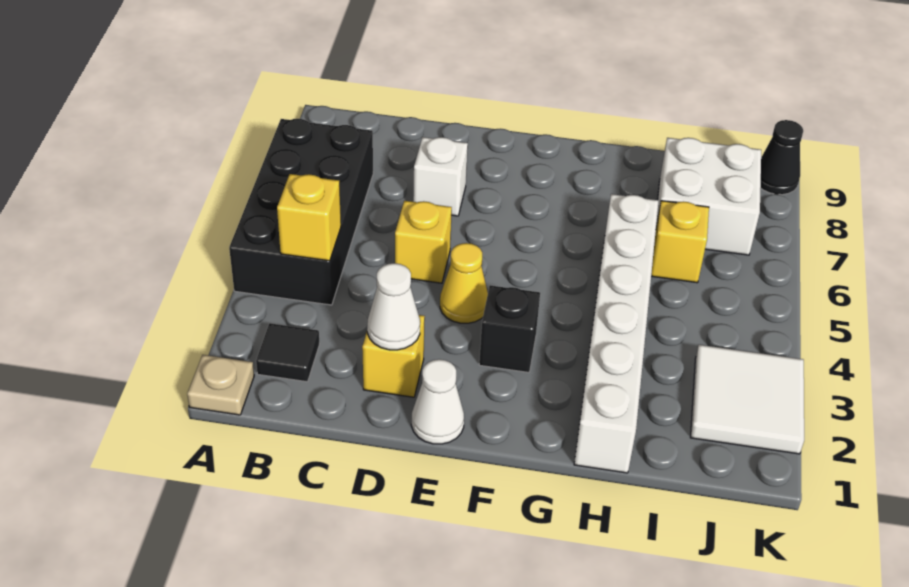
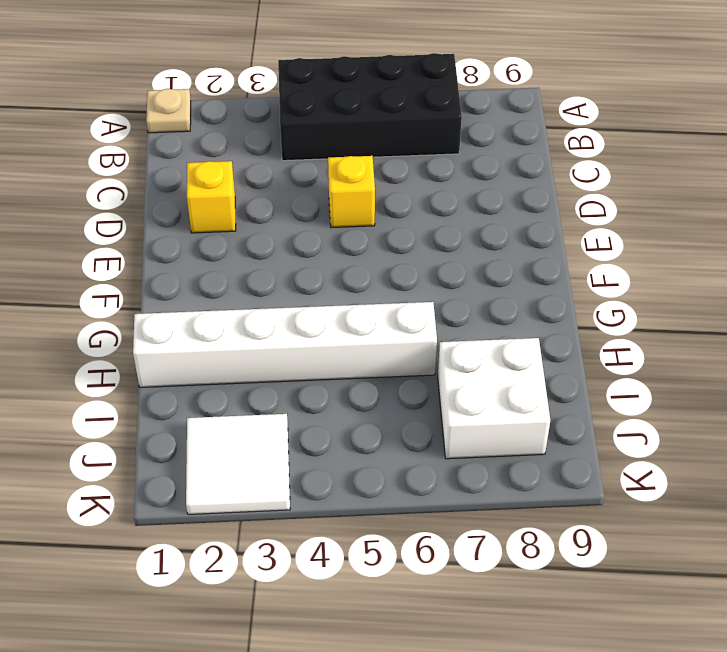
none -> black 1x1 tile [256,323,320,382]
none -> white 1x1 brick [413,137,468,216]
none -> white 1x1 cone [411,359,464,444]

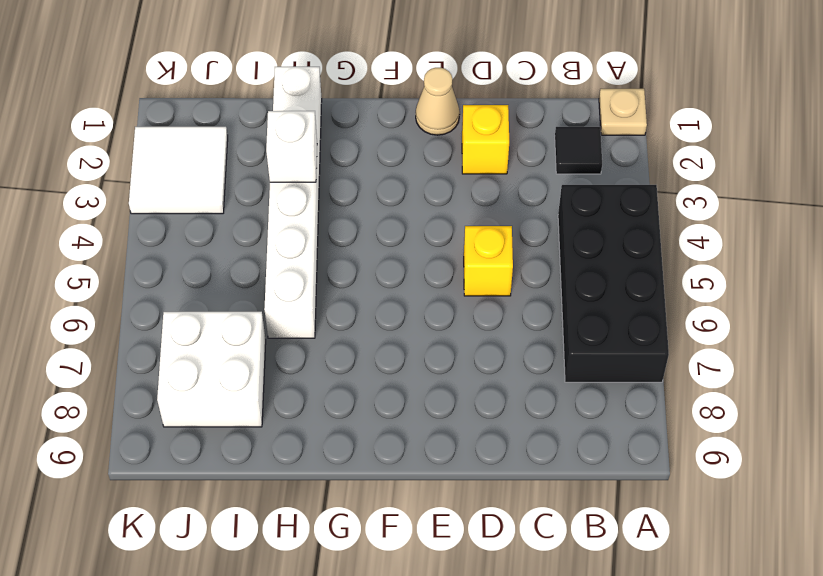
tan 1x1 cone [416,68,460,135] -> white 1x1 cone [411,359,464,444]
white 1x1 brick [266,111,317,182] -> white 1x1 brick moved to [413,137,468,216]
none -> yellow 1x1 cone [440,243,488,323]
none -> black 1x1 brick [479,285,540,372]
none -> yellow 1x1 brick [651,201,709,283]

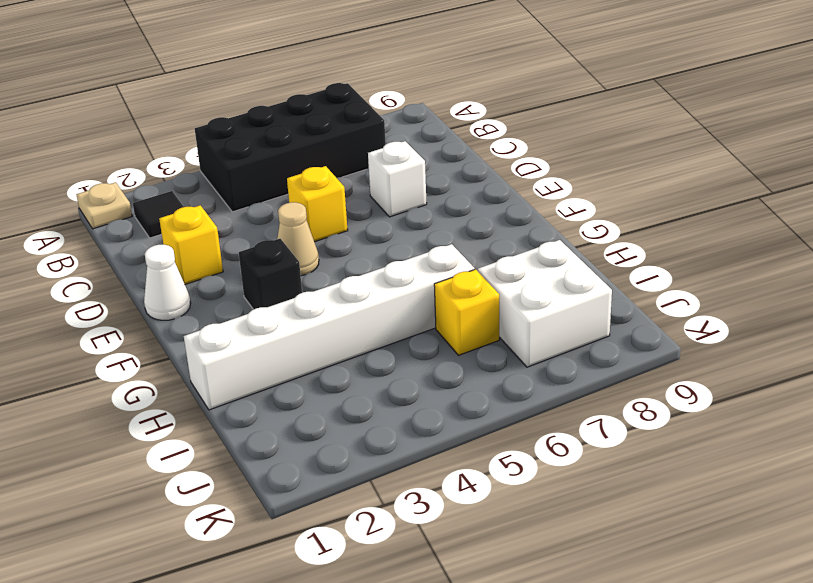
tan 1x1 cone [277,202,319,276] -> yellow 1x1 cone [440,243,488,323]
none -> white 2x2 tile [690,345,804,454]
none -> black 1x1 cone [761,120,803,195]
none -> yellow 1x1 brick [277,174,341,261]

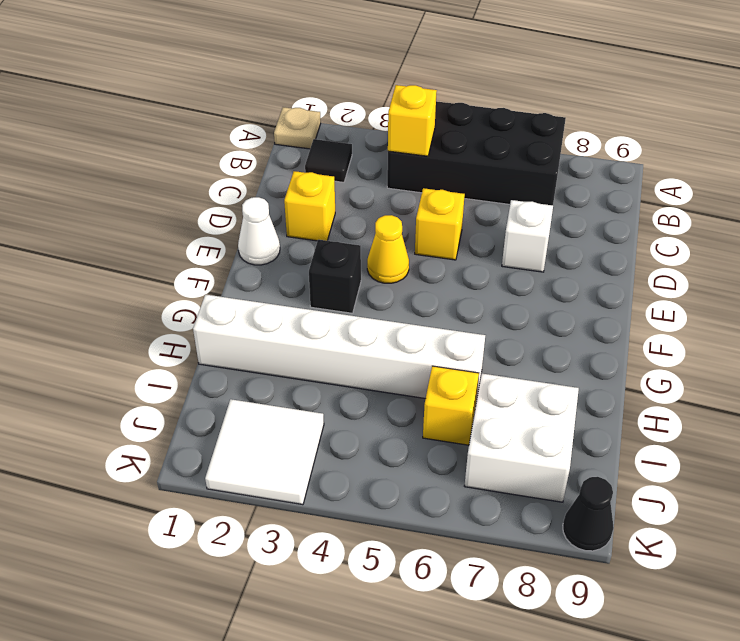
none -> white 1x1 cone [367,263,420,350]

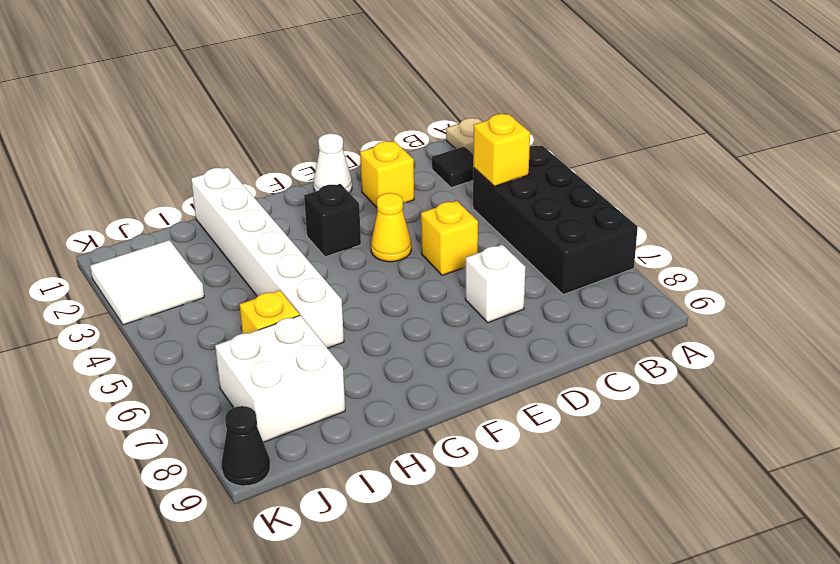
none -> white 1x1 cone [367,263,420,350]

